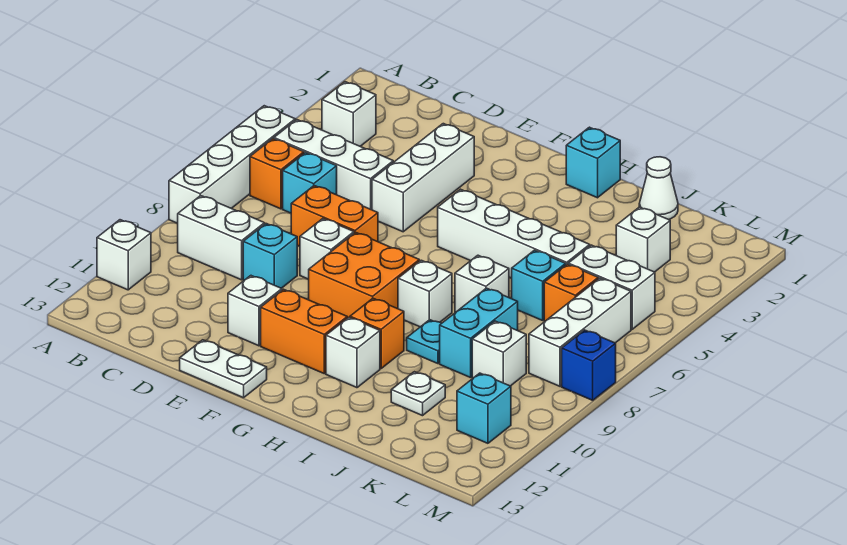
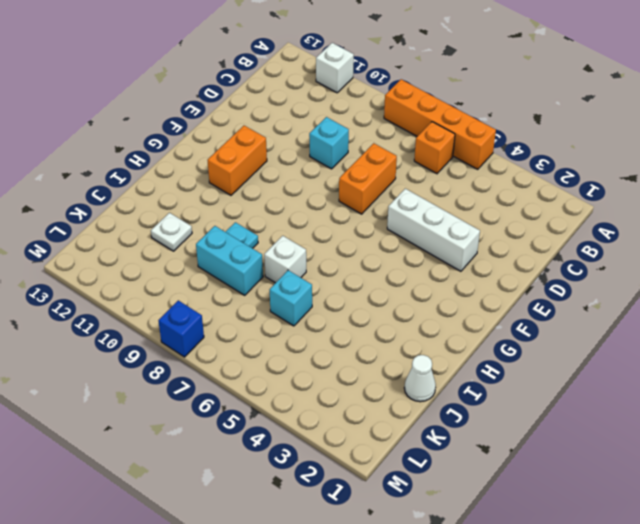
orange 1x4 brick [384,79,496,169] -> white 1x4 brick [169,106,295,223]
none -> white 1x1 brick [322,82,376,146]
none -> white 1x3 brick [274,120,393,210]
none -> white 1x2 brick [177,196,265,280]
none -> cyan 1x1 brick [283,153,337,213]

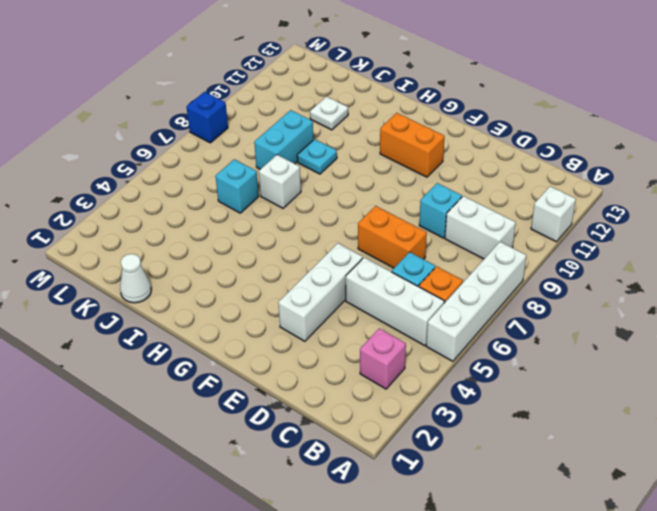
pink 1x1 brick [360,328,406,389] -> white 1x1 brick [322,82,376,146]
none -> white 1x1 brick [300,219,354,279]
none -> white 1x1 brick [228,276,282,346]
none -> white 1x2 plate [180,340,267,398]
none -> orange 2x2 brick [308,232,419,318]

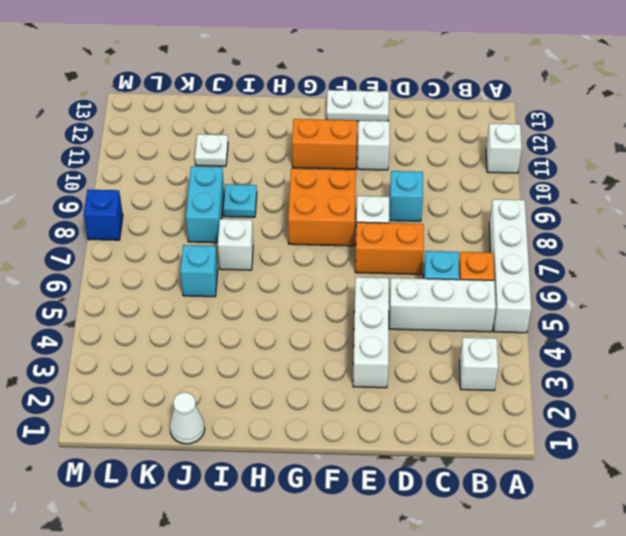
none -> white 1x2 brick [177,196,265,280]
none -> white 1x4 brick [438,189,590,278]
none -> cyan 1x1 brick [566,127,620,198]
none -> white 1x1 brick [398,260,452,327]

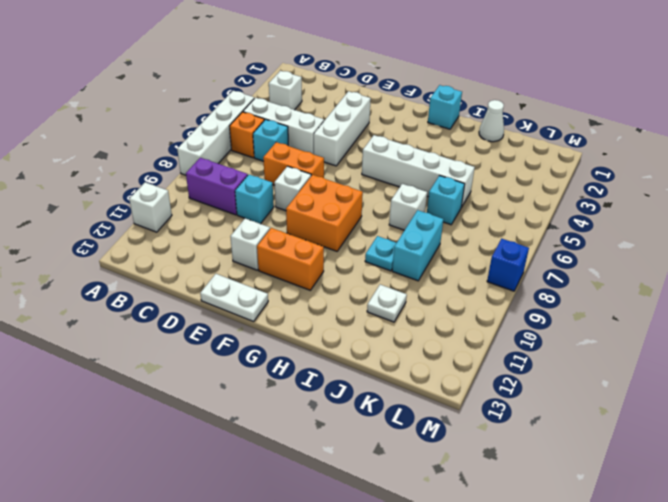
purple 1x2 brick [186,158,248,215] -> white 1x2 brick [177,196,265,280]
none -> white 1x1 brick [398,260,452,327]
none -> orange 1x1 brick [350,298,404,369]
none -> white 1x1 brick [326,317,380,388]
none -> white 1x1 brick [616,207,670,272]

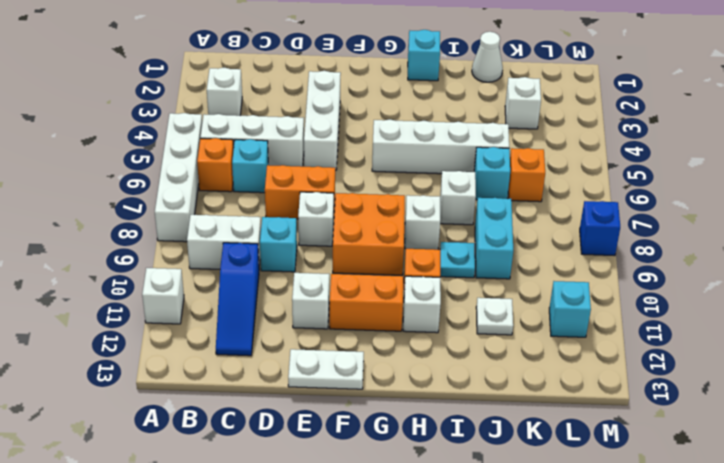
blue 1x3 slope [216,243,259,356] -> none
none -> white 1x2 brick [568,245,655,329]
none -> white 1x1 brick [472,321,526,386]
none -> white 1x3 brick [529,278,631,386]

